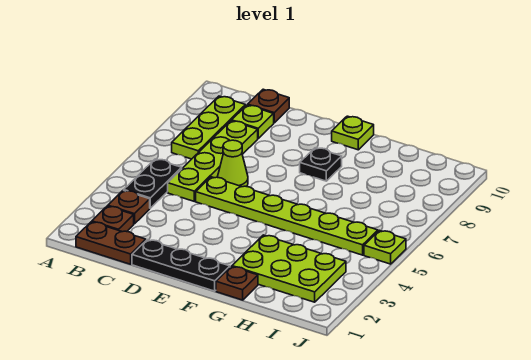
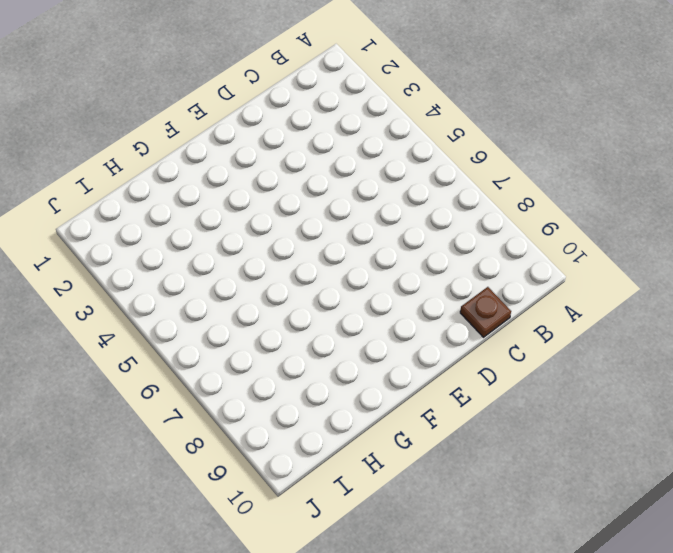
none -> brown 1x2 plate [76,222,146,264]
none -> brown 1x1 plate [92,206,134,232]
none -> brown 1x1 plate [108,190,150,224]

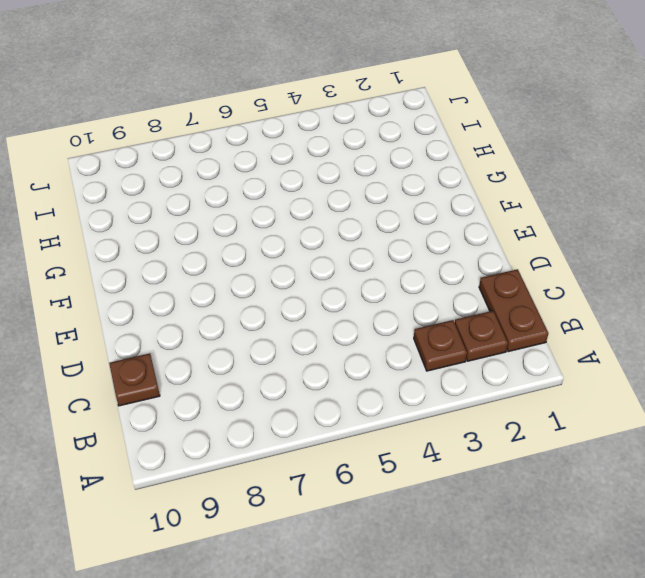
none -> black 1x2 plate [124,159,182,208]
none -> lime 1x3 plate [172,96,245,159]
none -> lime 1x4 plate [168,121,258,201]

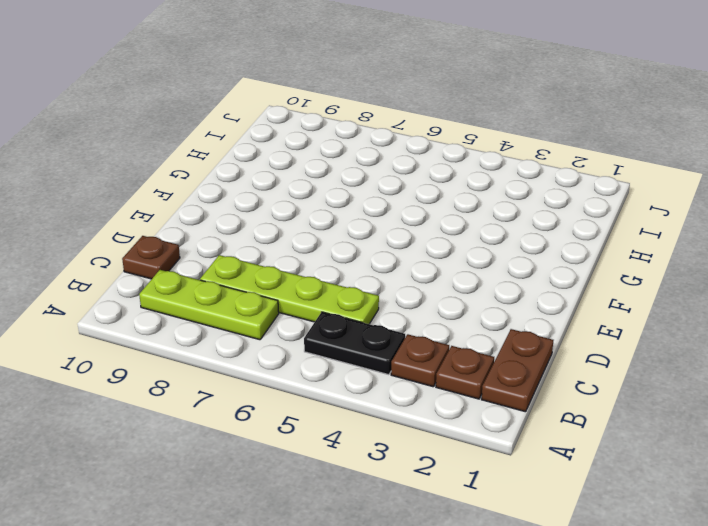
none -> lime 1x1 plate [232,105,274,138]
none -> black 1x3 plate [132,240,230,291]
none -> lime 1x6 plate [196,177,378,255]

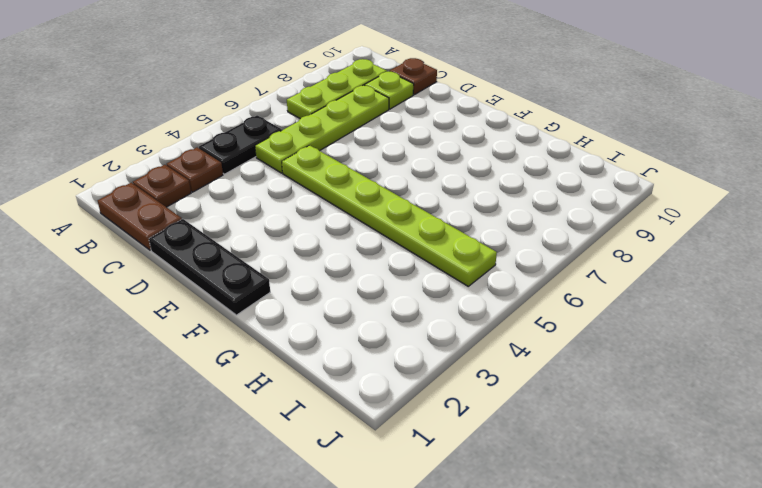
none -> lime 1x1 cone [218,140,248,187]
none -> black 1x1 plate [300,148,342,181]
none -> lime 1x1 plate [332,116,374,150]

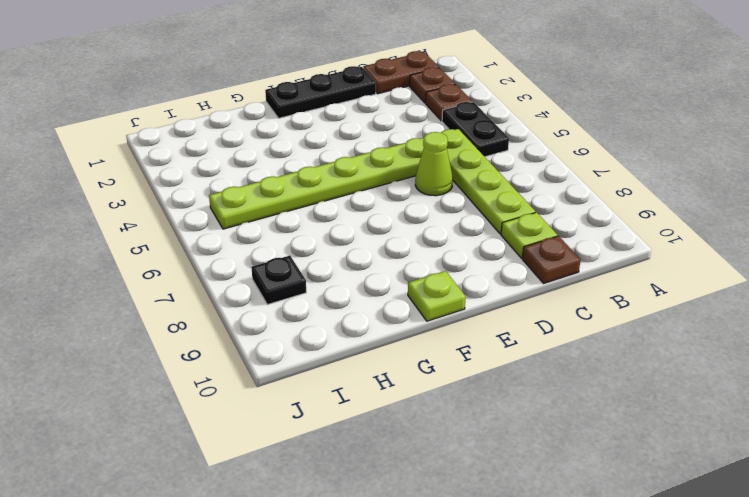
black 1x1 plate [251,256,306,305] -> black 1x1 plate moved to [300,148,342,181]
none -> lime 1x3 plate [172,96,245,159]
none -> brown 1x1 plate [216,267,258,300]
none -> lime 2x3 plate [232,235,346,302]

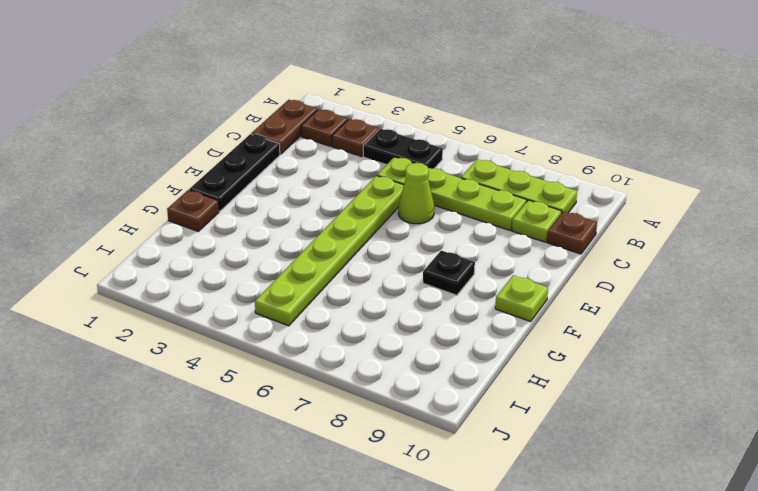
none -> lime 2x3 plate [232,235,346,302]
none -> lime 1x1 plate [364,230,406,264]

